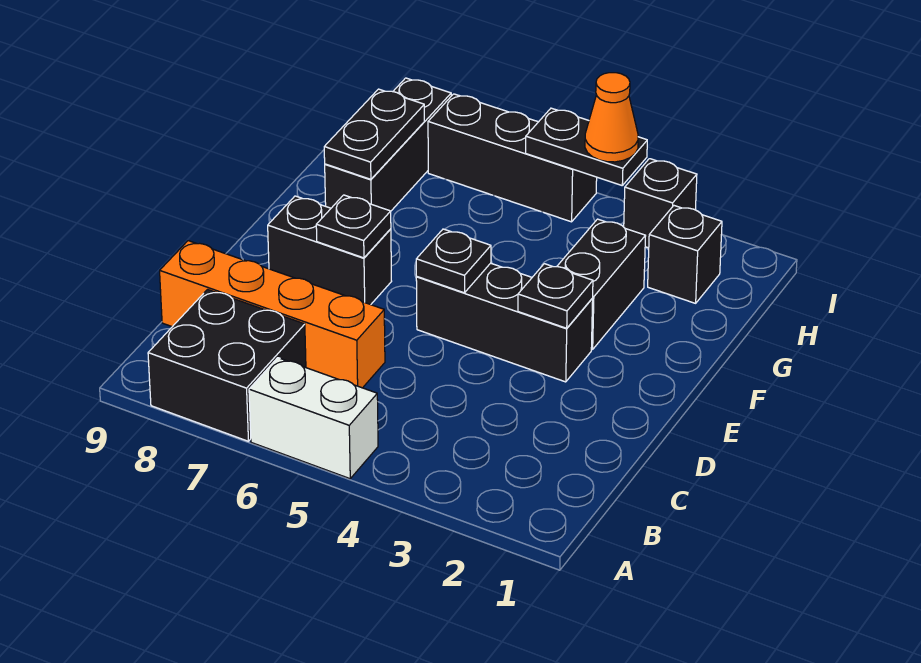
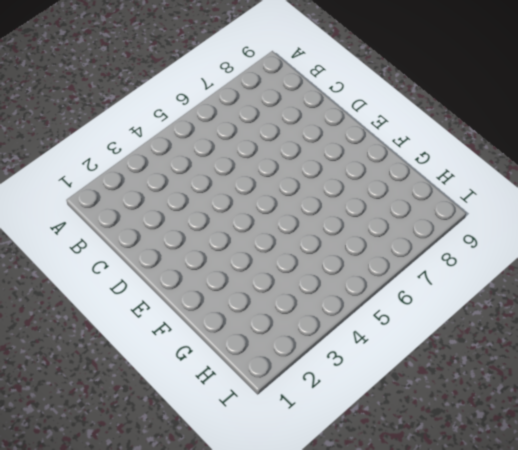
none -> white 1x2 brick [249,358,378,479]
none -> black 2x2 brick [148,290,306,441]
none -> orange 1x4 brick [160,241,385,388]

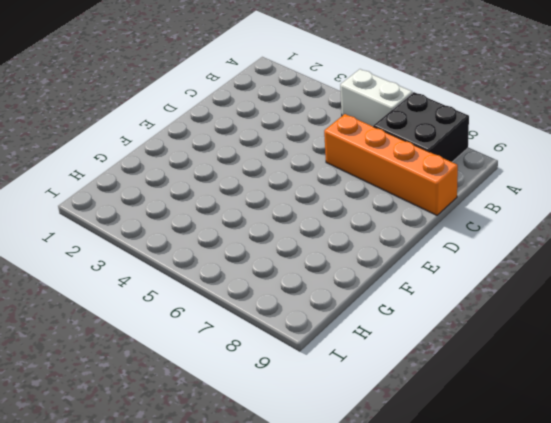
none -> black 1x3 brick [416,263,593,382]
none -> black 1x2 brick [268,196,392,305]
none -> black 1x2 brick [557,219,645,349]

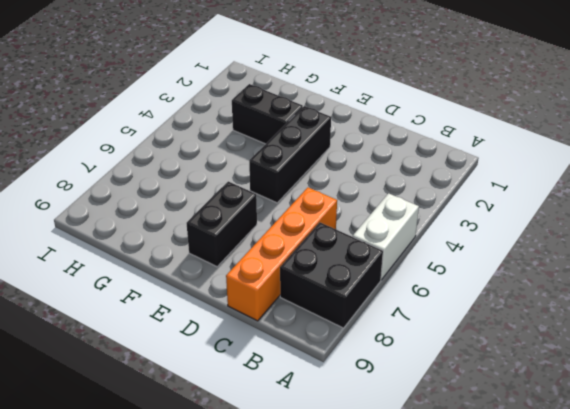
none -> black 1x3 brick [325,78,451,211]
none -> black 1x1 brick [648,206,722,303]
none -> black 1x1 brick [624,159,697,248]

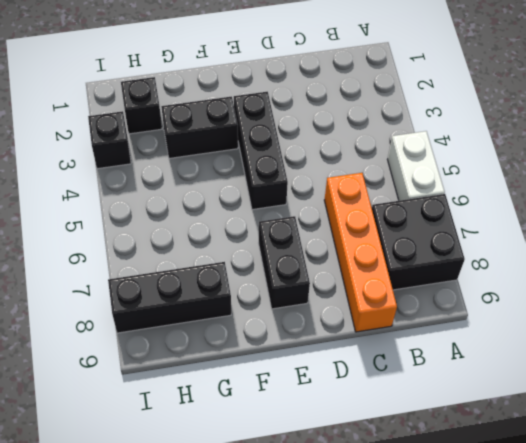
none -> black 1x3 brick [428,94,597,222]
none -> black 1x1 plate [518,264,593,328]
none -> black 1x1 plate [416,229,491,293]

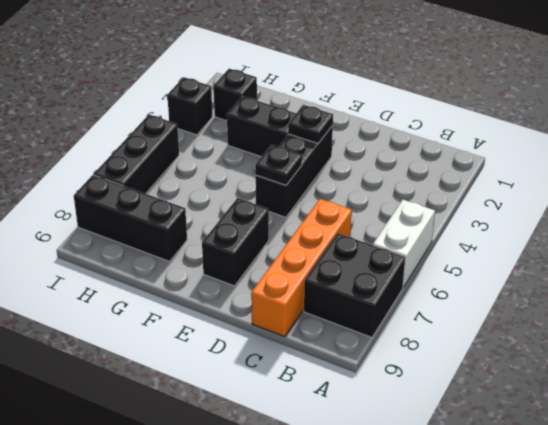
none -> black 1x1 plate [316,195,391,258]
none -> black 1x2 plate [324,89,424,179]
none -> black 1x2 plate [526,108,647,185]

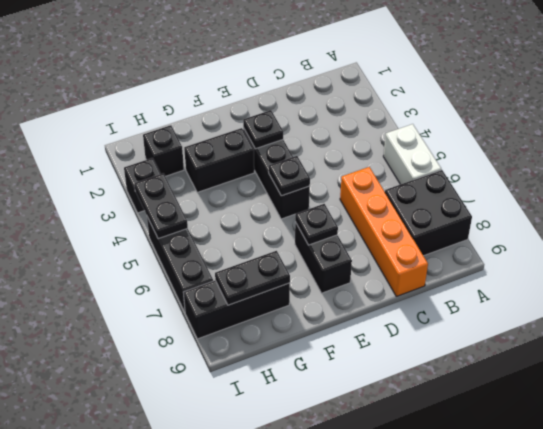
none -> orange 1x1 cone [585,73,638,162]

